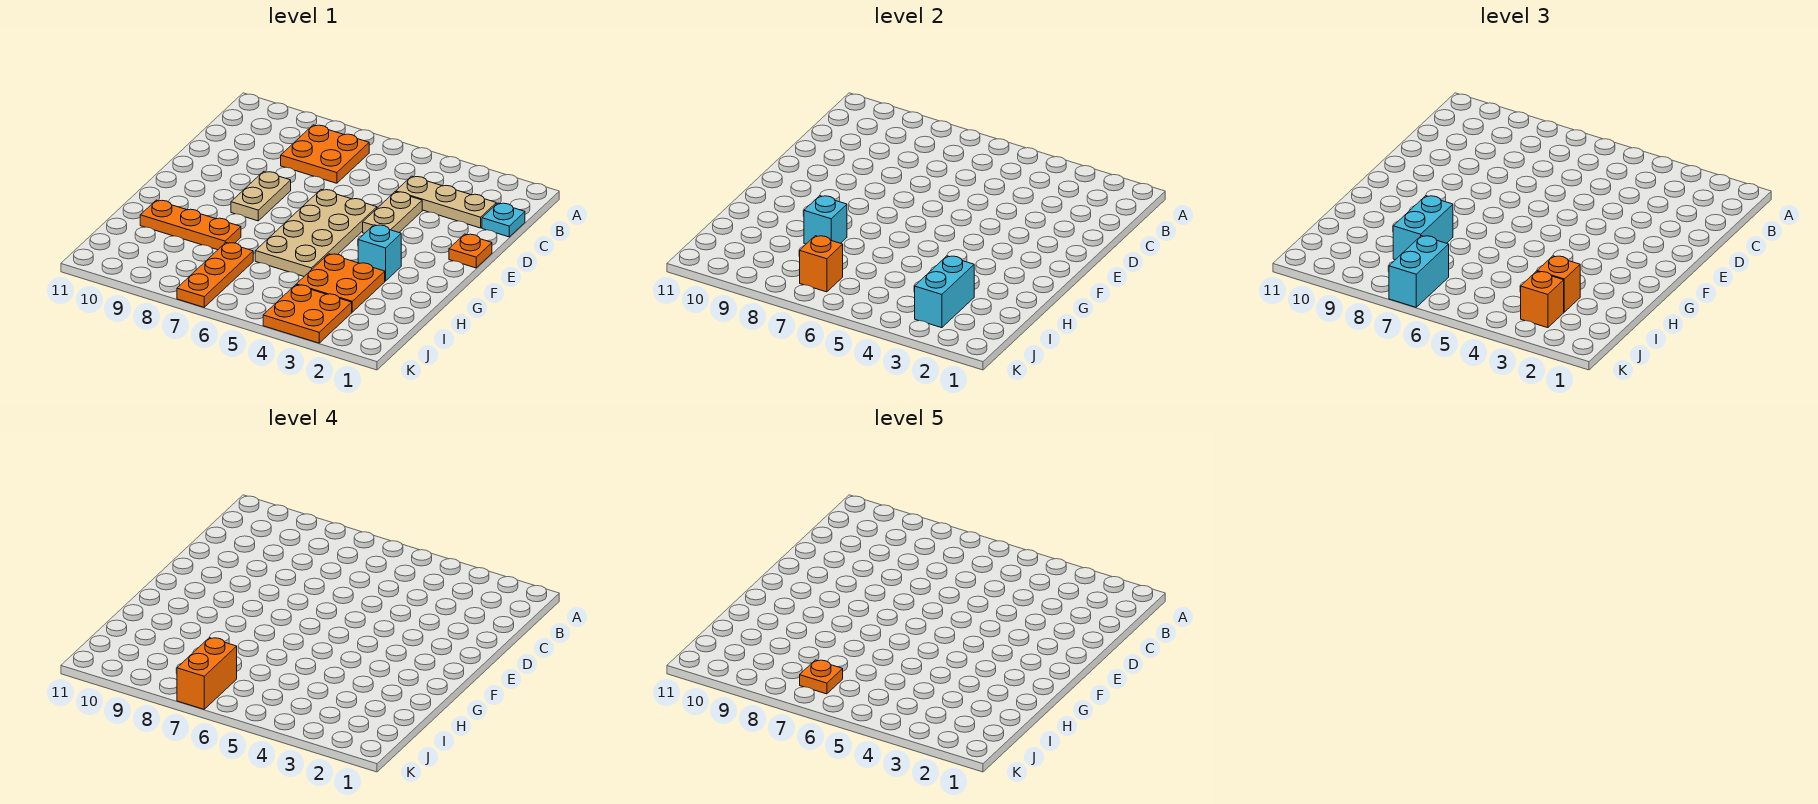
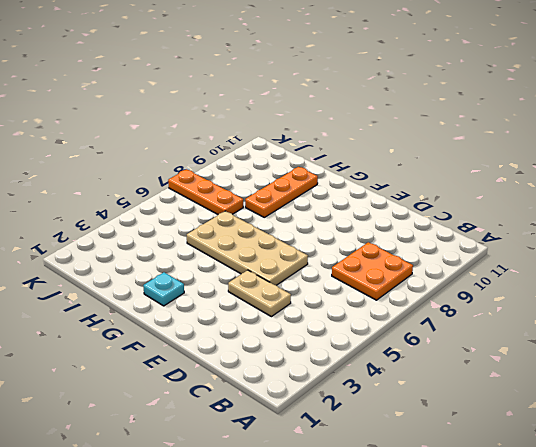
cyan 1x1 plate [143,272,184,306] -> cyan 1x1 plate moved to [482,203,525,237]
none -> tan 1x3 plate [396,176,496,228]
none -> orange 1x1 plate [449,234,492,268]
none -> tan 1x2 plate [231,172,291,221]

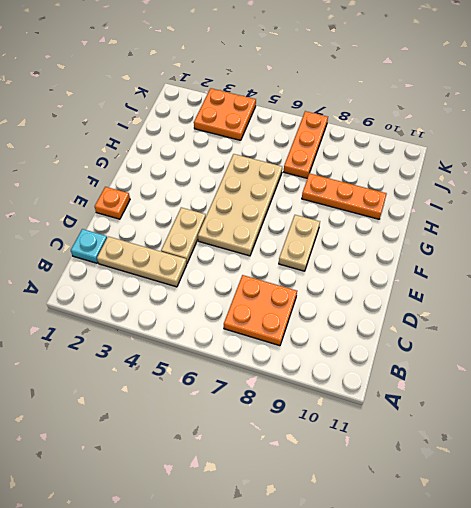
none -> cyan 1x1 brick [358,225,401,281]
none -> orange 2x2 plate [296,254,385,312]
none -> cyan 1x1 brick [804,196,847,244]

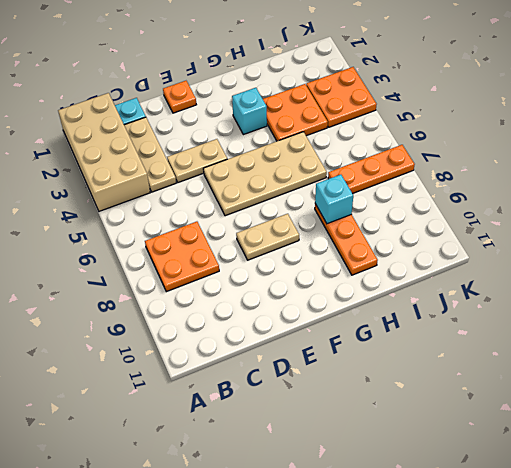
tan 2x4 brick [58,93,150,211] -> none
none -> cyan 1x2 brick [915,256,974,328]
none -> orange 1x1 brick [800,236,843,292]
none -> cyan 1x2 brick [1393,196,1453,260]

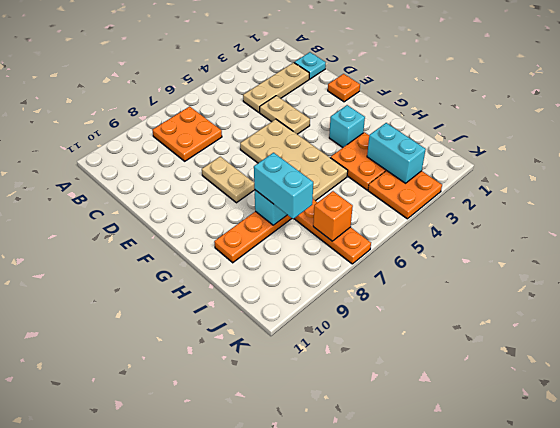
none -> orange 1x1 brick [1537,256,1580,312]
none -> orange 1x1 brick [1521,271,1564,328]
none -> cyan 1x2 brick [1389,236,1449,307]

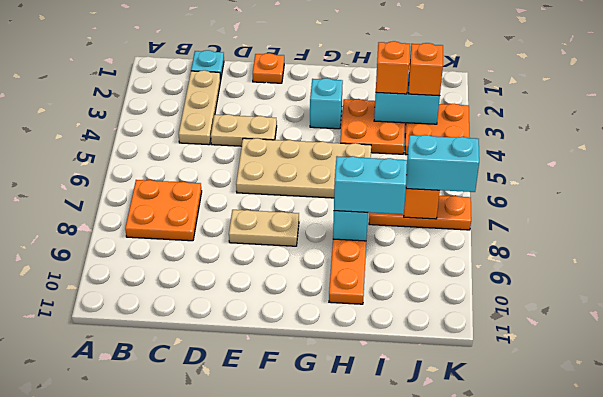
none -> orange 1x2 brick [177,638,237,709]
none -> orange 1x1 plate [800,660,843,694]

